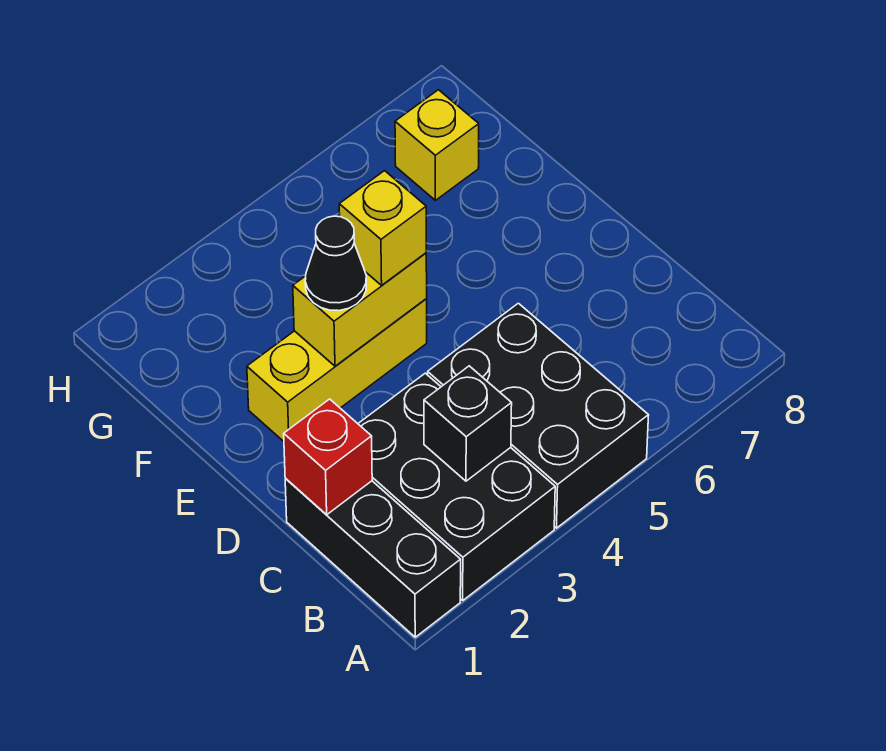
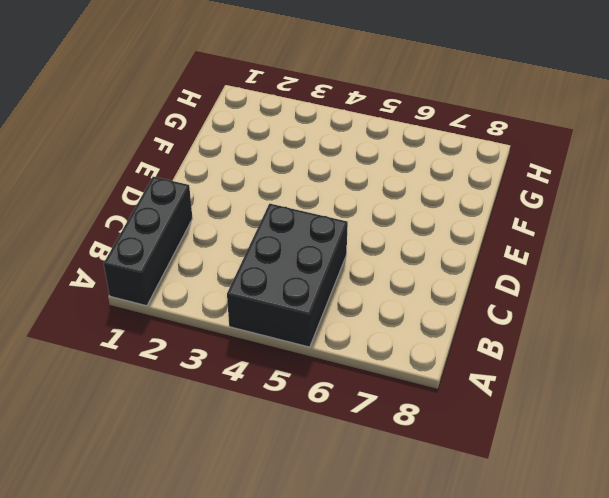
none -> black 2x3 brick [358,373,555,600]
none -> yellow 1x3 brick [247,299,427,441]

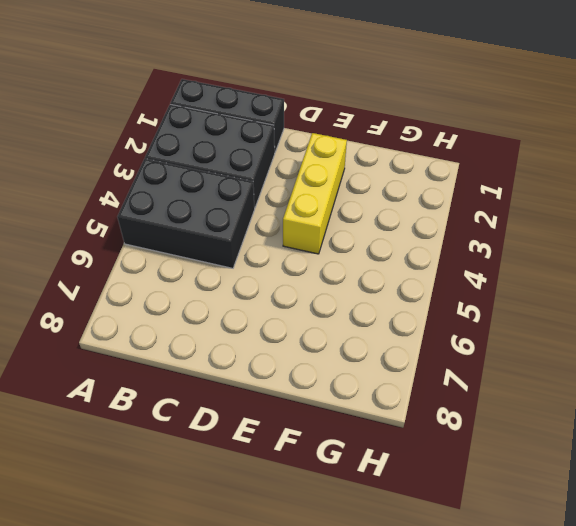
none -> yellow 1x1 brick [395,90,479,200]
none -> black 1x1 brick [424,366,512,481]

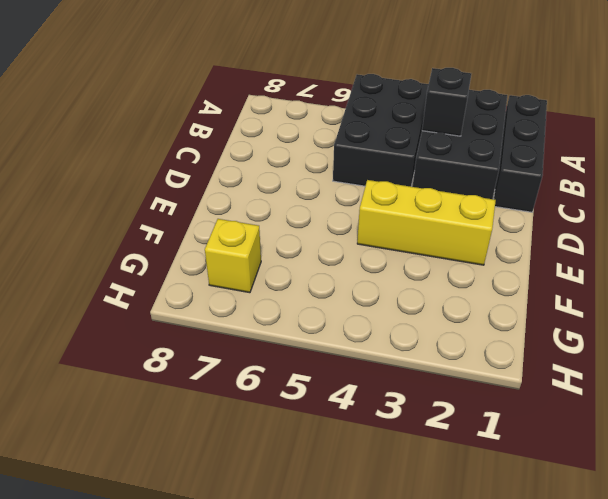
none -> red 1x1 brick [284,399,372,515]
none -> yellow 1x2 brick [293,253,427,366]

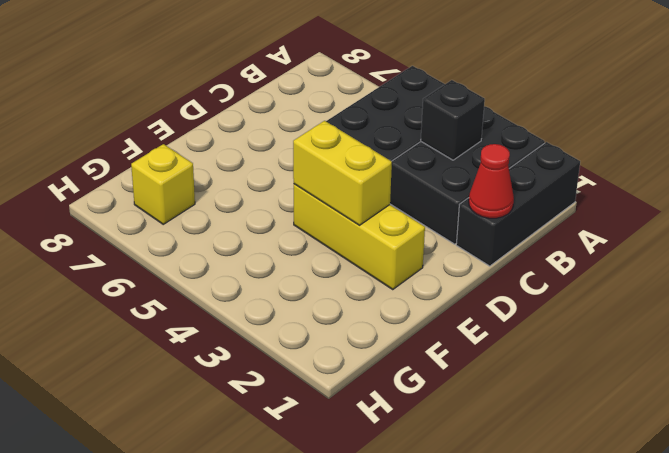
red 1x1 cone [469,144,514,218] -> red 1x1 brick [284,399,372,515]
none -> black 1x1 cone [305,216,366,311]
none -> yellow 1x1 brick [339,171,426,285]

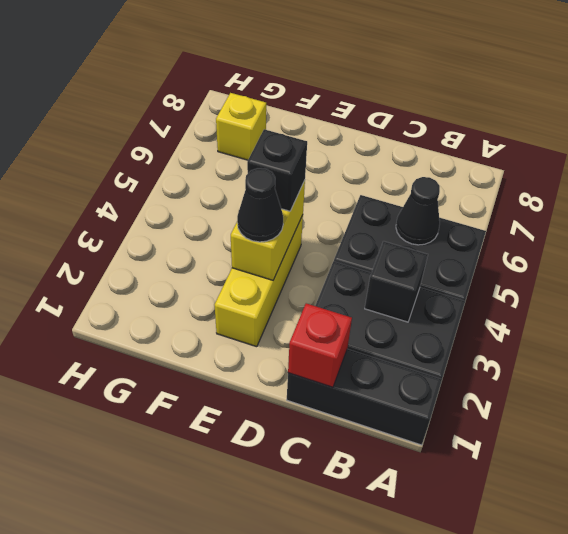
black 1x1 cone [396,177,440,245] -> none
black 1x1 brick [247,129,307,211] -> yellow 1x1 brick [339,171,426,285]

